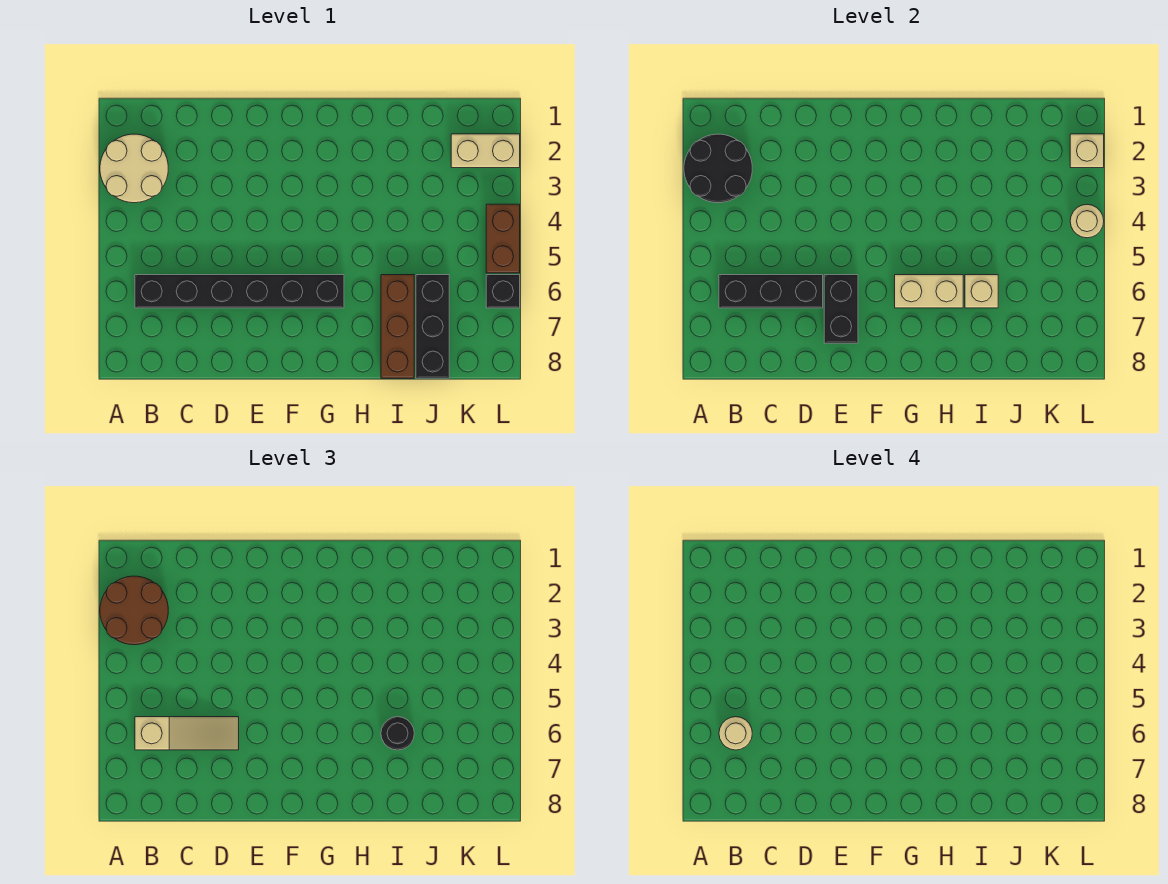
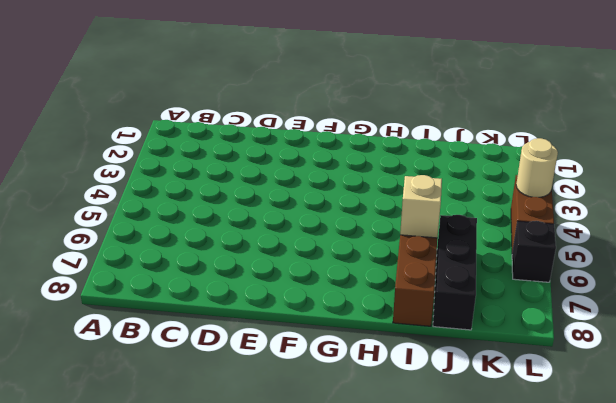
none -> tan 2x2 round brick [100,134,168,203]
none -> black 1x6 brick [135,275,344,308]
none -> tan 1x2 brick [451,134,520,168]

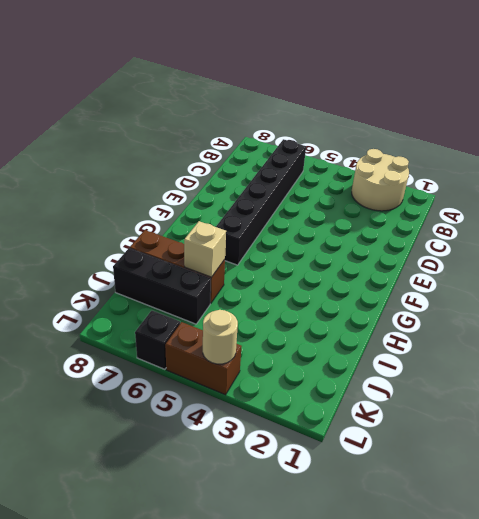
none -> tan 1x2 brick [451,134,520,168]
none -> black 2x2 round brick [684,134,752,203]
none -> black 1x3 brick [719,275,823,308]

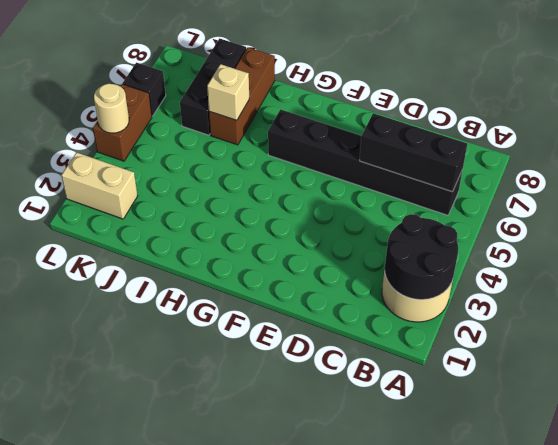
none -> black 1x2 brick [824,275,858,343]
none -> tan 1x2 brick [895,275,963,308]
none -> tan 1x1 brick [1070,134,1104,168]

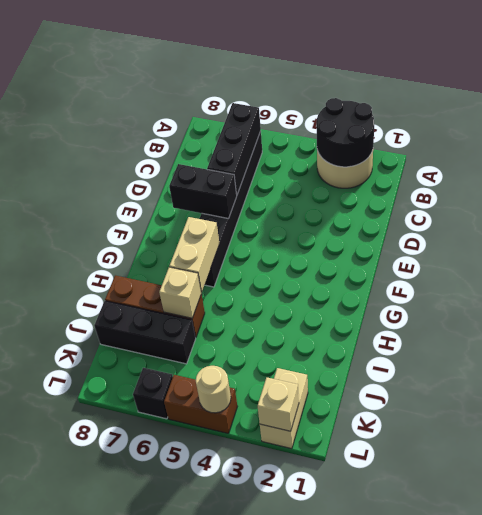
none -> brown 2x2 round brick [100,576,168,645]
none -> tan 1x3 slope [135,717,239,750]
none -> black 1x1 round brick [381,717,414,750]

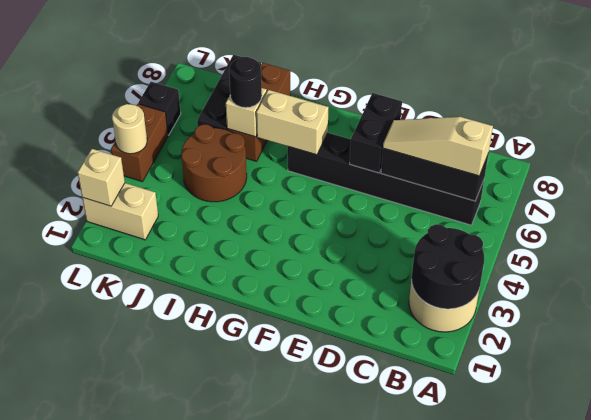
brown 2x2 round brick [181,124,247,202] -> brown 2x2 round brick moved to [100,576,168,645]
none -> tan 1x1 round brick [719,717,752,750]

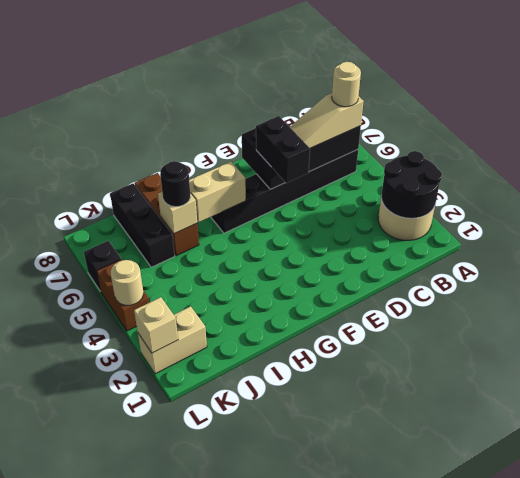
black 1x2 brick [256,116,310,183] -> none
none -> brown 2x2 round brick [100,576,168,645]

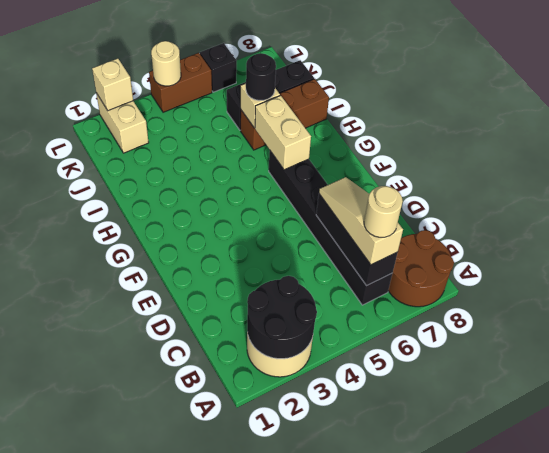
brown 2x2 round brick [388,230,454,307] -> brown 2x2 round brick moved to [100,576,168,645]
none -> black 1x2 brick [824,275,858,343]

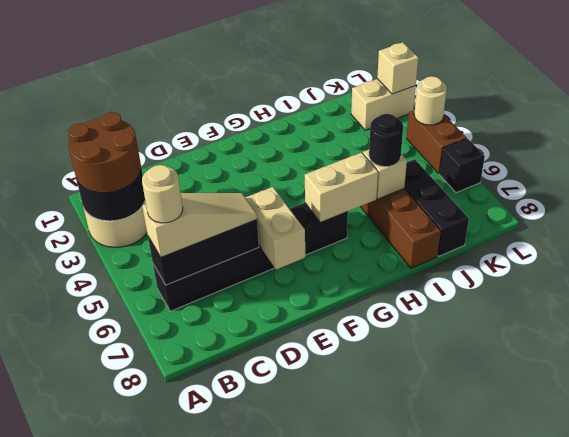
tan 1x2 brick [245,187,305,270] -> black 1x2 brick [824,275,858,343]

